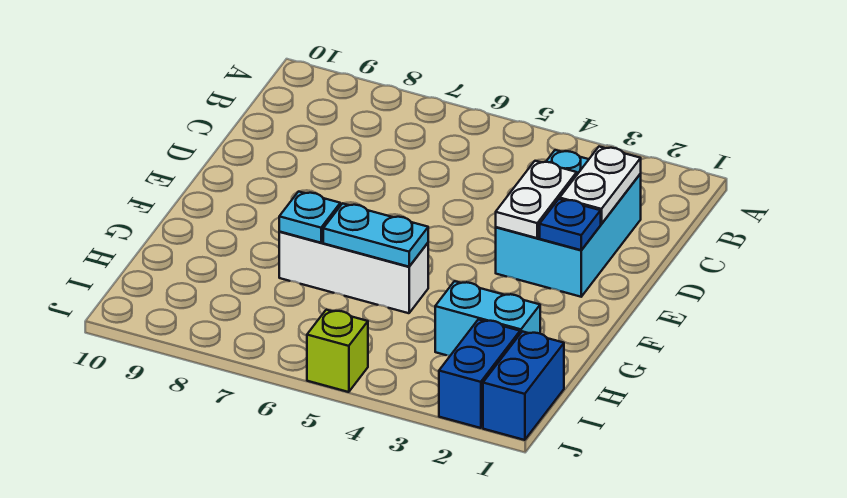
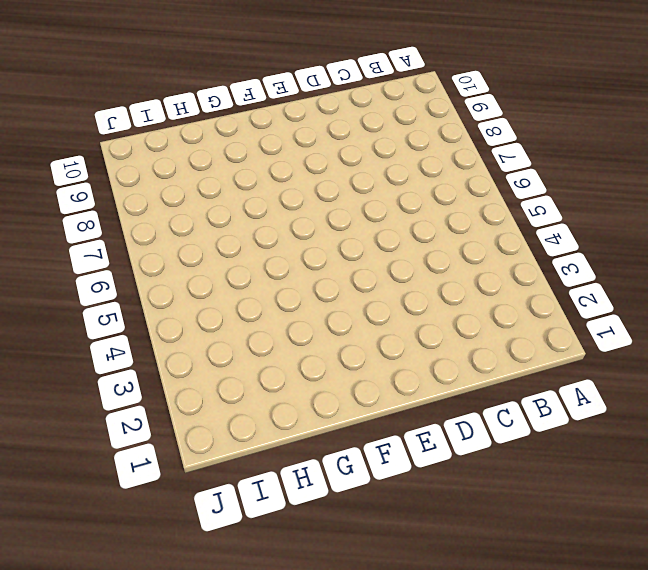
none -> cyan 2x3 brick [496,150,641,297]
none -> white 1x3 brick [279,232,428,313]

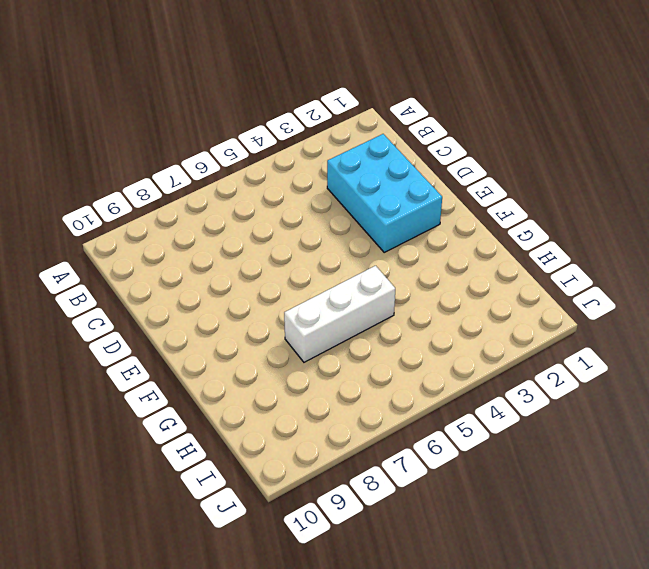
none -> cyan 1x2 brick [435,281,540,356]
none -> blue 1x2 brick [483,331,564,440]

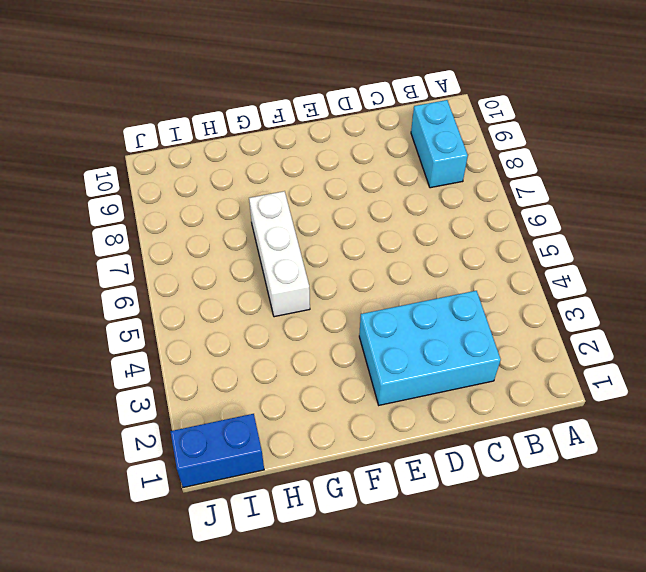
cyan 1x2 brick [411,100,468,188] -> cyan 1x2 brick moved to [435,281,540,356]
none -> blue 1x2 brick [439,319,520,428]
none -> lime 1x1 brick [307,310,368,392]

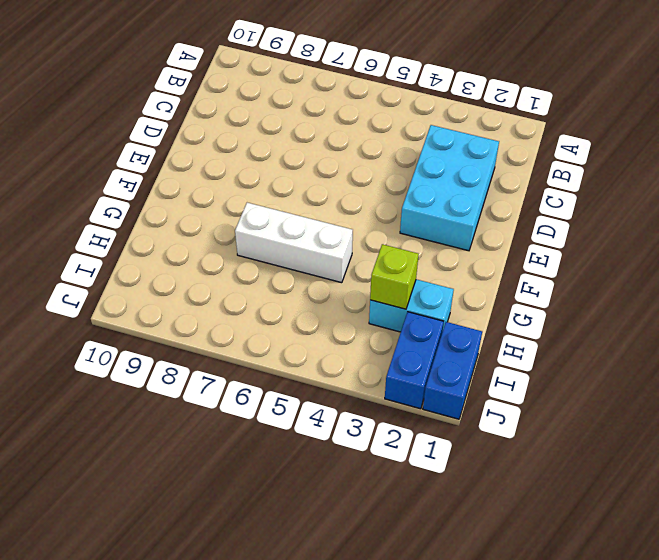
lime 1x1 brick [370,244,419,309] -> lime 1x1 brick moved to [307,310,368,392]
none -> white 1x2 plate [560,147,641,224]
none -> white 1x2 plate [496,161,577,238]

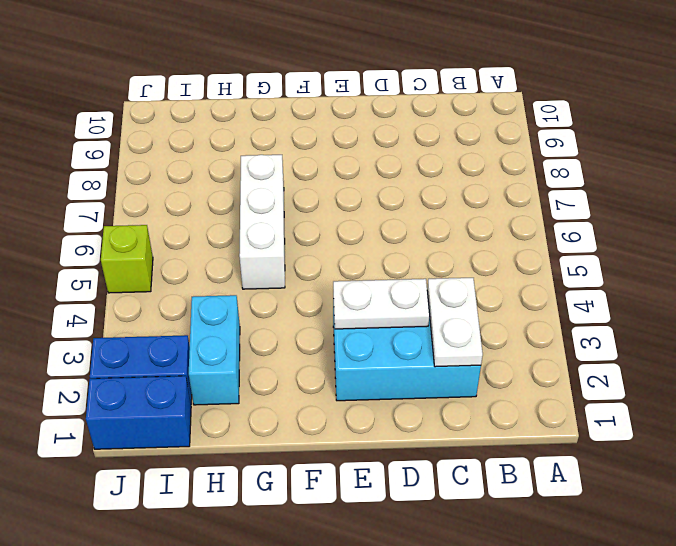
white 1x2 plate [427,278,483,367] -> white 1x2 plate turned to [560,147,641,224]
none -> blue 1x1 plate [540,199,601,250]
none -> cyan 1x2 plate [323,203,428,267]

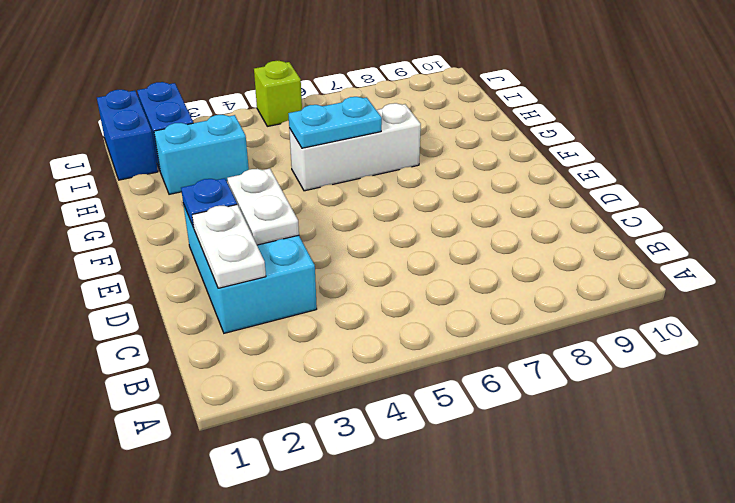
none -> cyan 1x1 plate [279,192,340,243]

